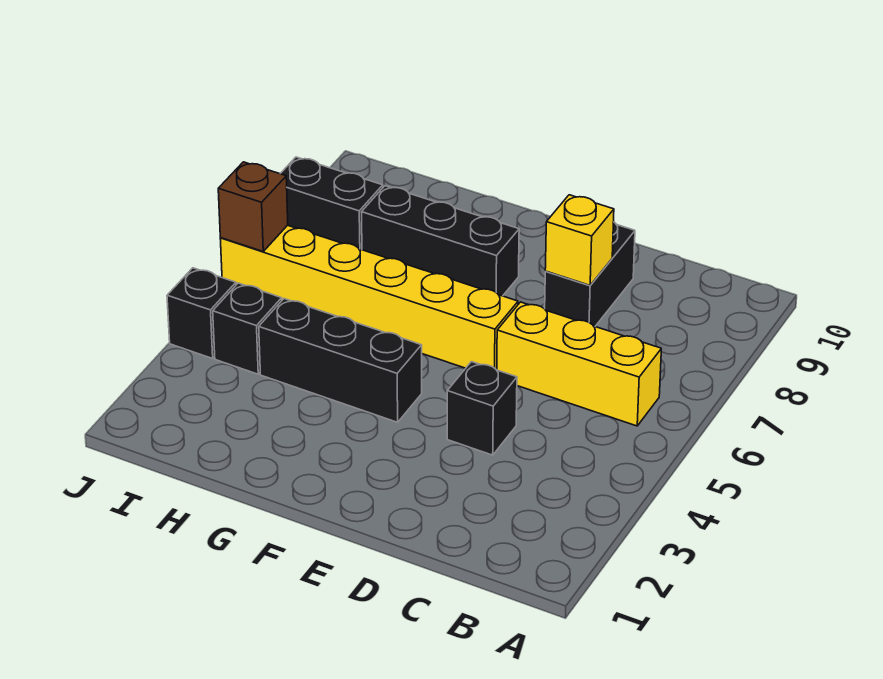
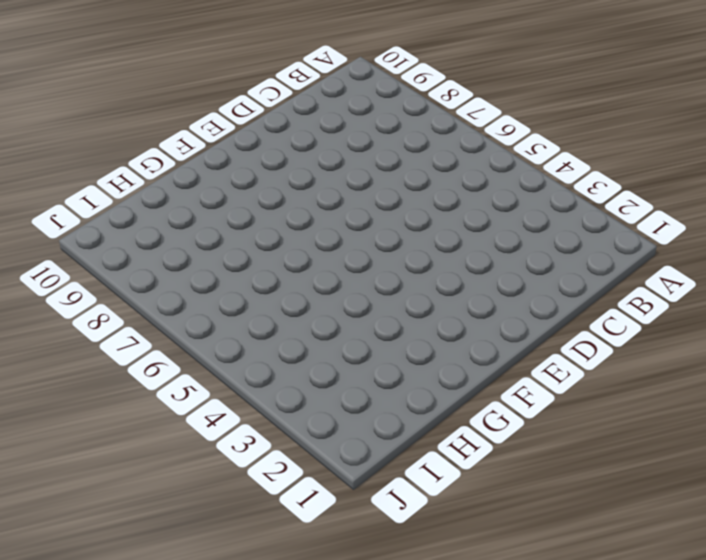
none -> yellow 1x3 brick [497,302,661,426]
none -> black 1x1 brick [447,362,517,455]

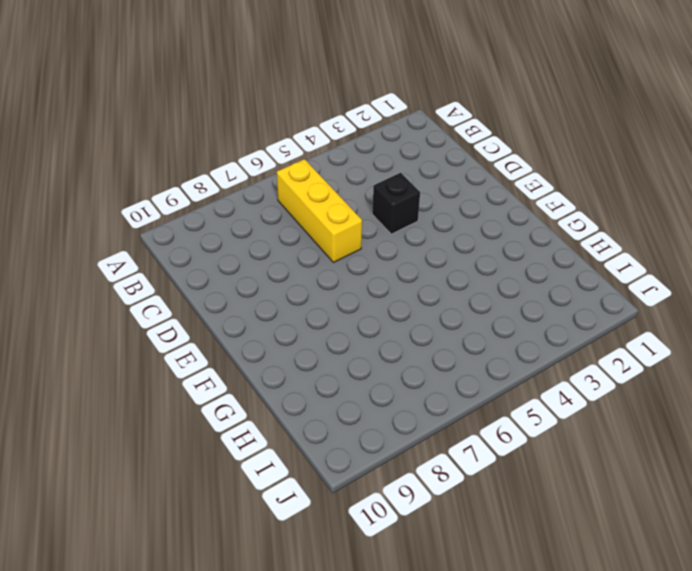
none -> black 1x2 brick [545,222,635,326]
none -> yellow 1x6 brick [220,225,518,370]

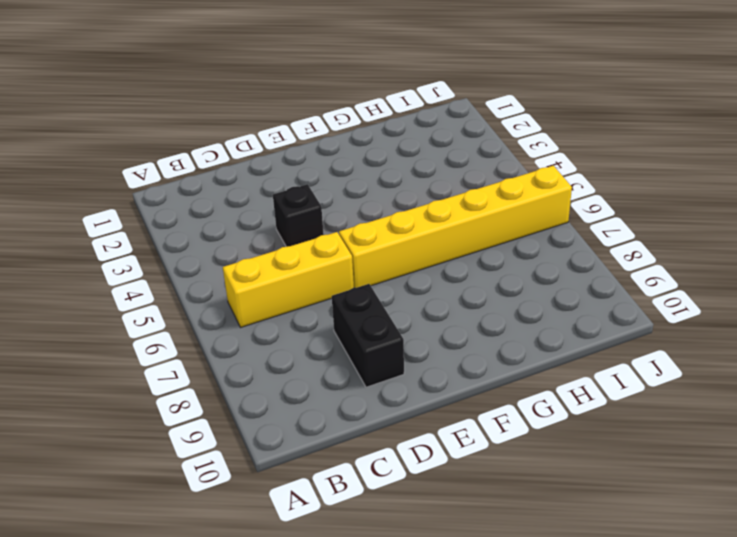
none -> black 1x3 brick [259,299,422,422]
none -> black 1x3 brick [361,186,519,296]

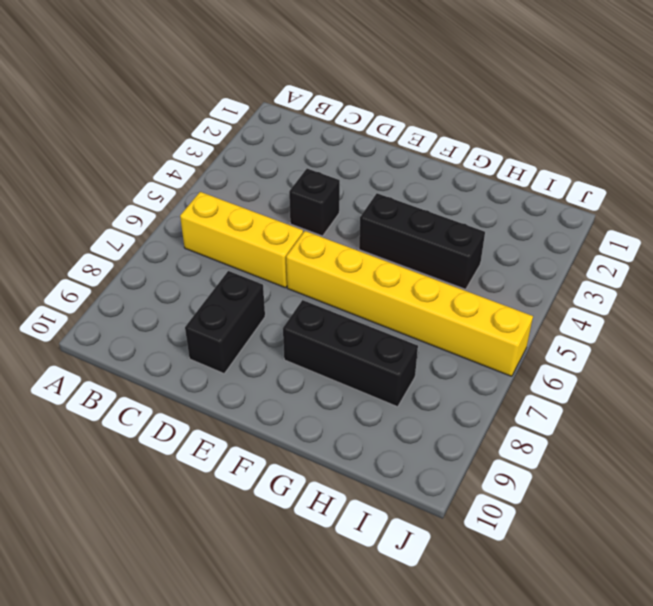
none -> black 1x1 brick [213,283,282,374]
none -> black 1x2 brick [280,157,383,250]

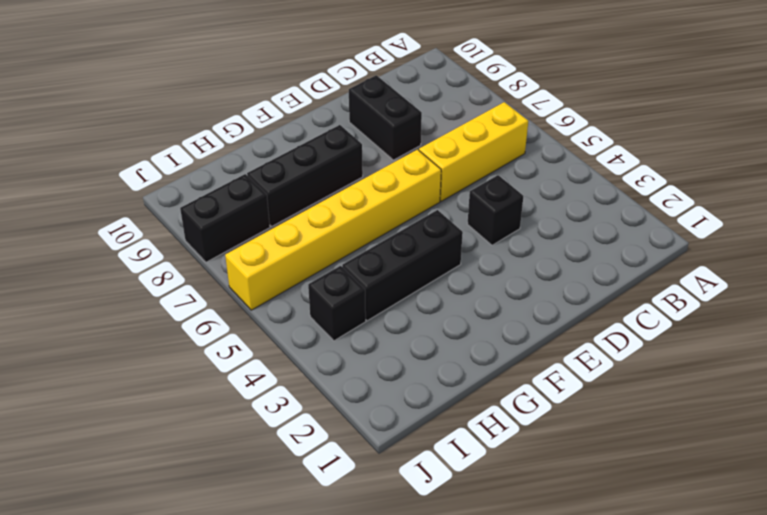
none -> black 1x1 brick [167,268,236,359]
none -> yellow 1x1 brick [545,195,614,285]

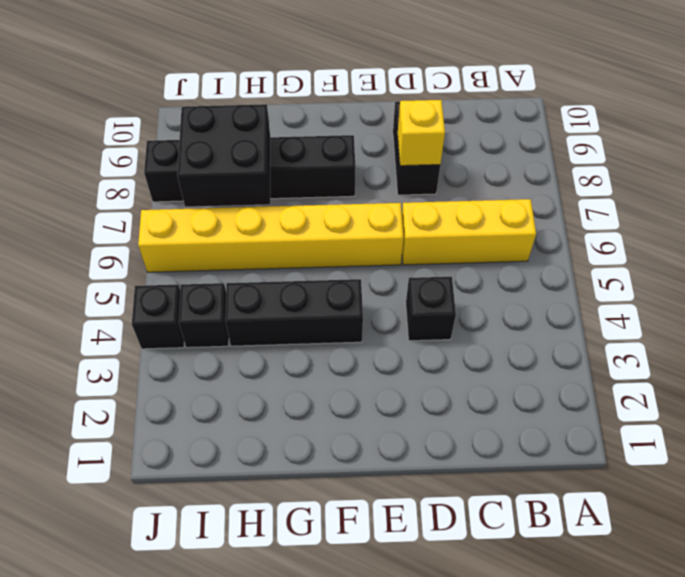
black 2x2 brick [177,104,270,207] -> none
none -> brown 1x1 brick [218,162,288,251]

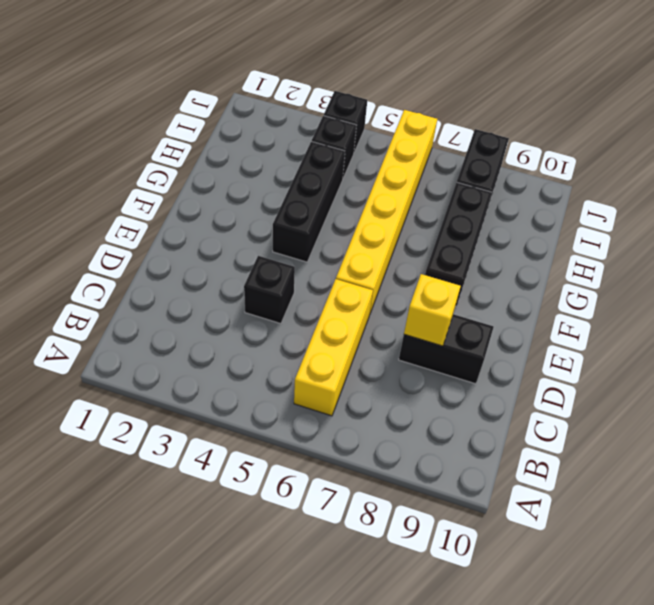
none -> brown 1x1 brick [218,162,288,251]

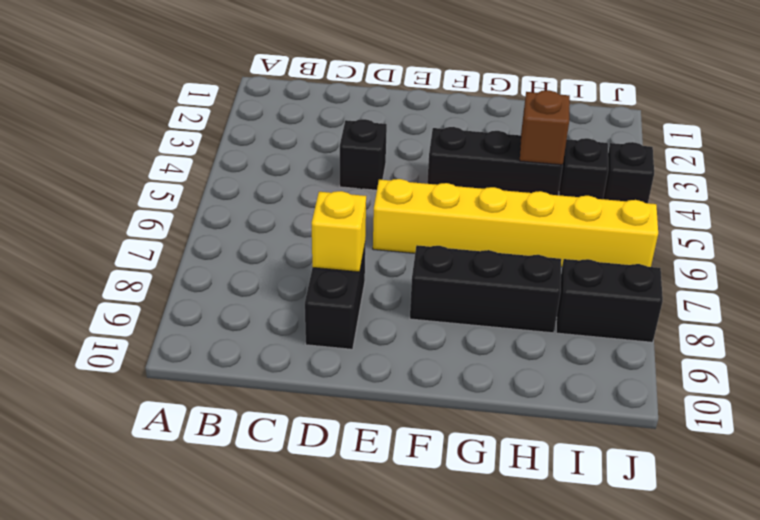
brown 1x1 brick [520,90,570,165] -> brown 1x1 brick moved to [218,162,288,251]
none -> yellow 1x3 brick [497,302,661,426]

